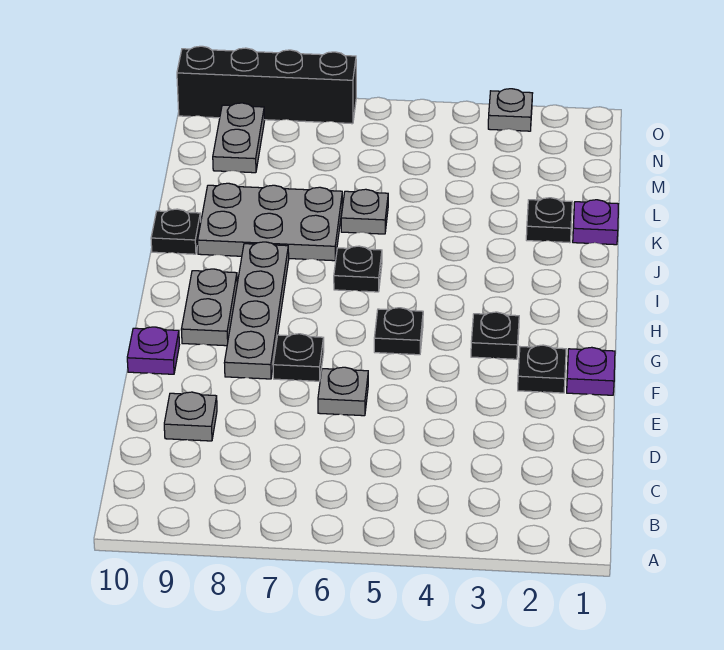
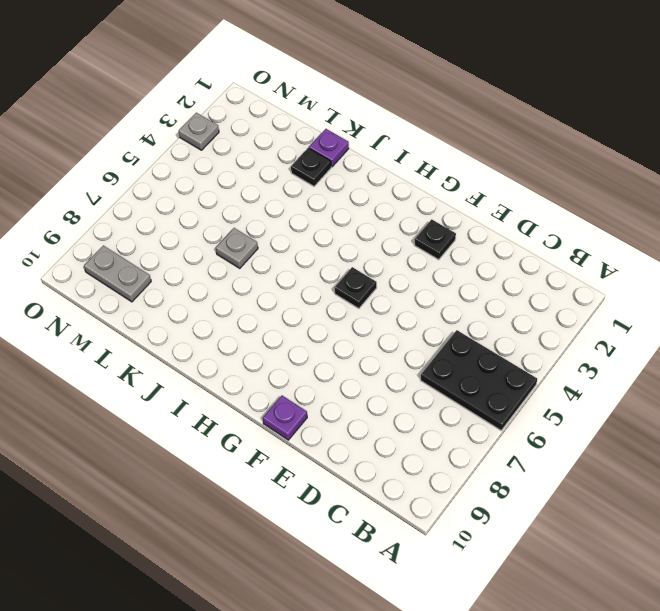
black 2x3 plate [421,330,537,430] -> none
none -> grey 1x1 plate [164,392,217,441]
none -> grey 1x1 plate [318,367,368,416]
none -> purple 1x1 plate [567,347,615,395]

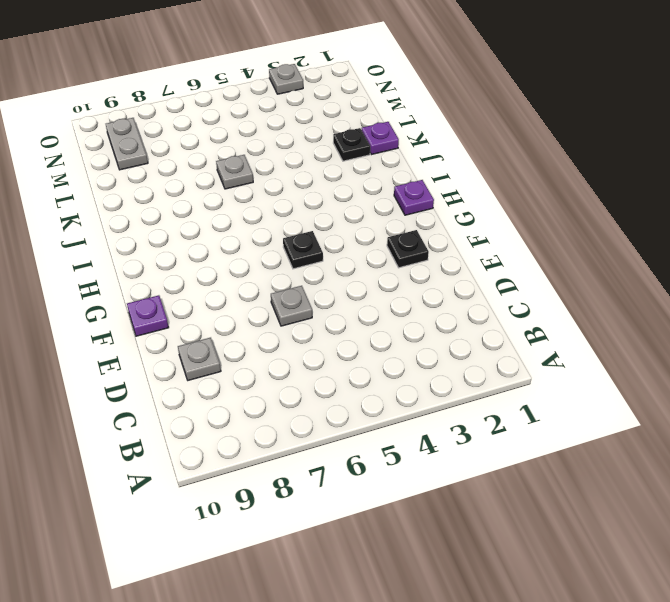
purple 1x1 plate [394,180,434,215] -> purple 1x1 plate moved to [567,347,615,395]
none -> black 1x1 plate [273,334,324,381]
none -> grey 1x4 plate [224,242,289,379]
none -> black 1x1 plate [471,312,519,359]

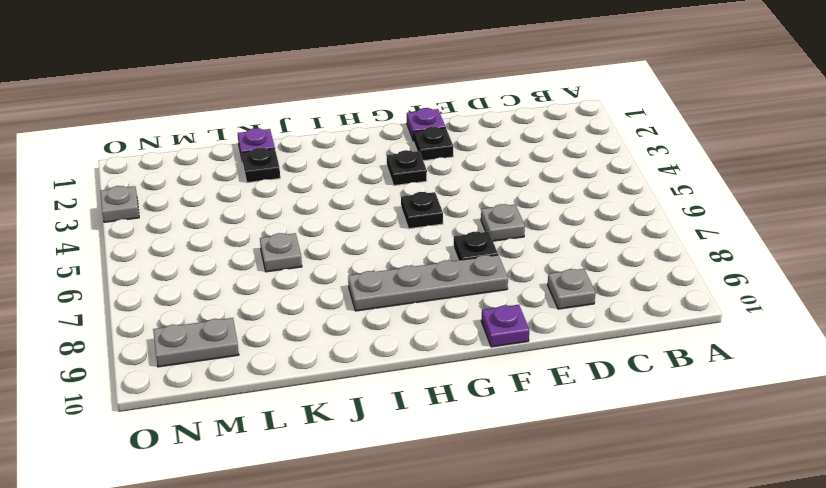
none -> grey 1x2 plate [181,269,237,346]
none -> black 1x1 plate [334,246,382,292]
none -> grey 2x3 plate [198,183,343,261]

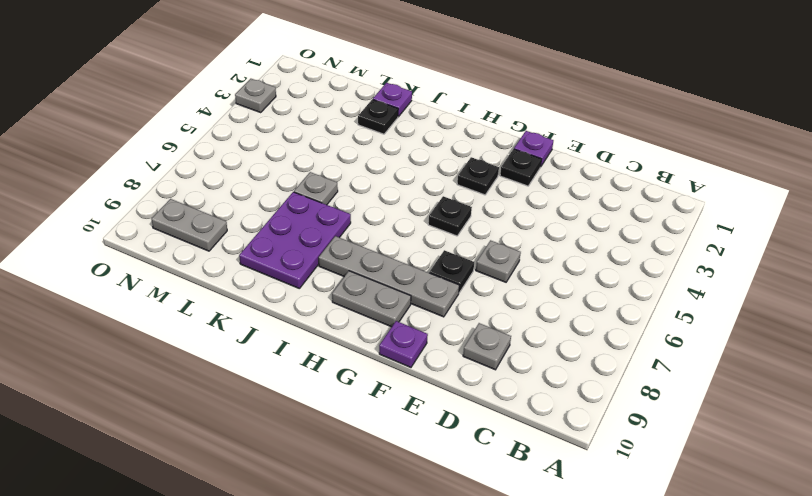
purple 2x3 plate [239,192,351,288] -> grey 2x3 plate [198,183,343,261]
none -> black 1x1 plate [334,246,382,292]
none -> black 1x1 plate [151,209,201,254]
none -> black 1x4 brick [177,46,356,124]

